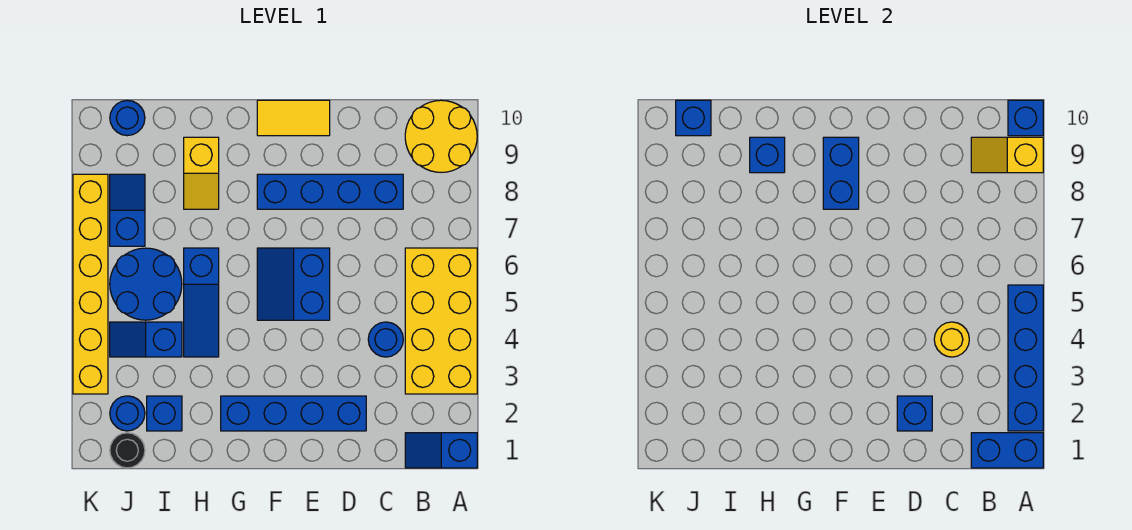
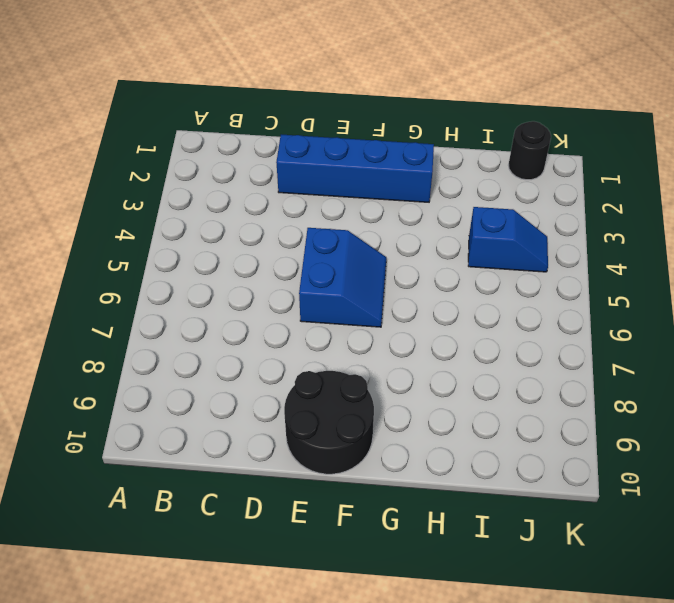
black 2x2 round brick [284,371,374,474] -> yellow 1x2 tile [257,100,330,136]
none -> blue 1x2 slope [405,433,477,468]
none -> yellow 2x4 brick [405,248,477,394]
none -> yellow 2x2 round brick [405,100,477,172]

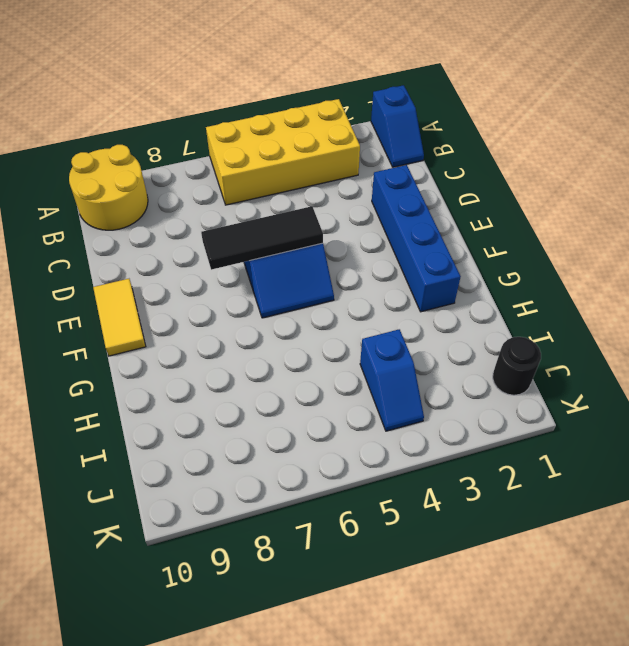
black 1x3 tile [201,206,323,270] -> none
none -> blue 1x1 round brick [368,322,403,357]
none -> blue 1x4 brick [257,174,403,209]
none -> blue 1x3 slope [184,248,219,357]

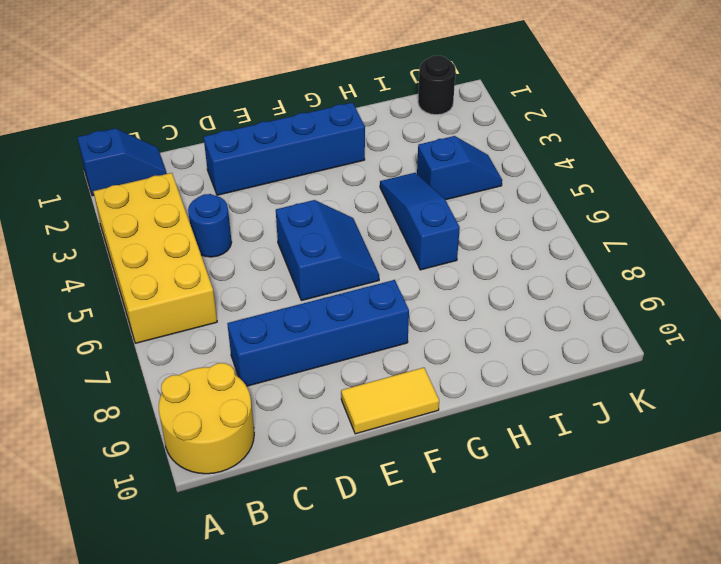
none -> yellow 1x2 slope [184,137,219,209]
none -> blue 1x1 brick [147,396,182,431]
none -> blue 2x2 round brick [110,248,182,320]

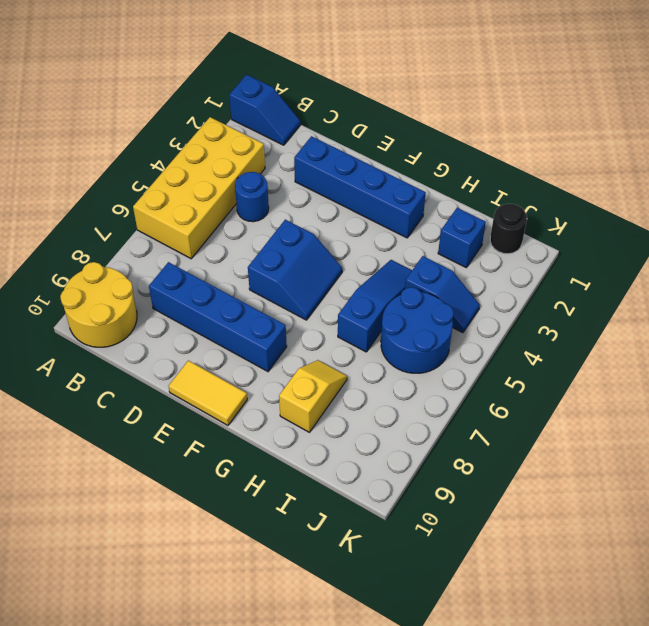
none -> blue 1x1 round brick [110,396,145,431]
none -> blue 1x2 slope [110,174,145,246]
none -> blue 1x1 round brick [110,100,145,136]

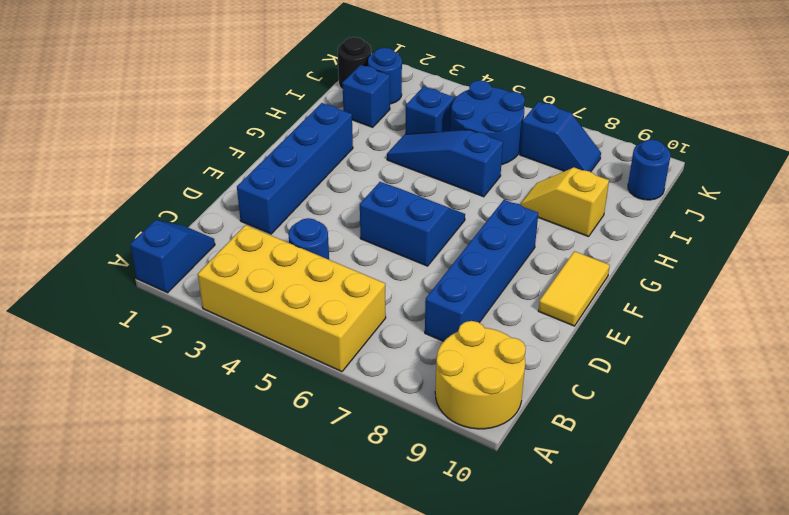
none -> yellow 1x6 brick [73,174,108,394]
none -> blue 1x2 brick [971,433,1043,468]
none -> blue 1x4 brick [1008,285,1043,431]

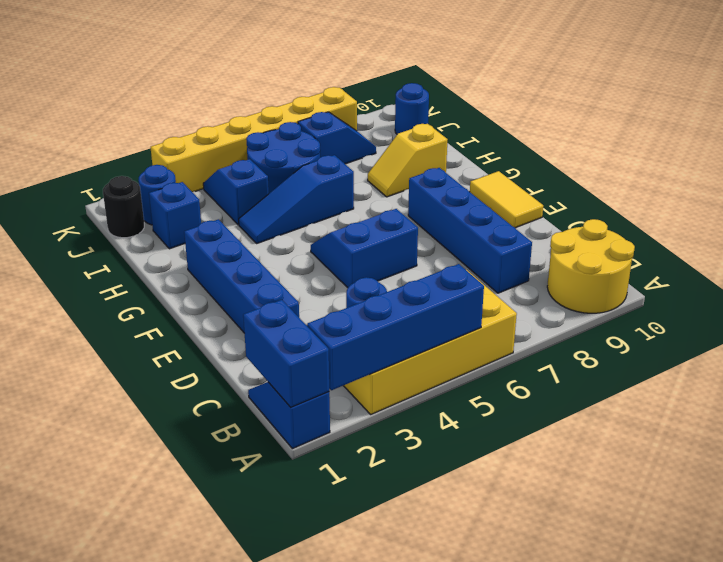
none -> yellow 1x2 slope [971,137,1043,173]
none -> blue 1x1 brick [1008,100,1043,136]
none -> yellow 1x1 round brick [934,322,969,357]

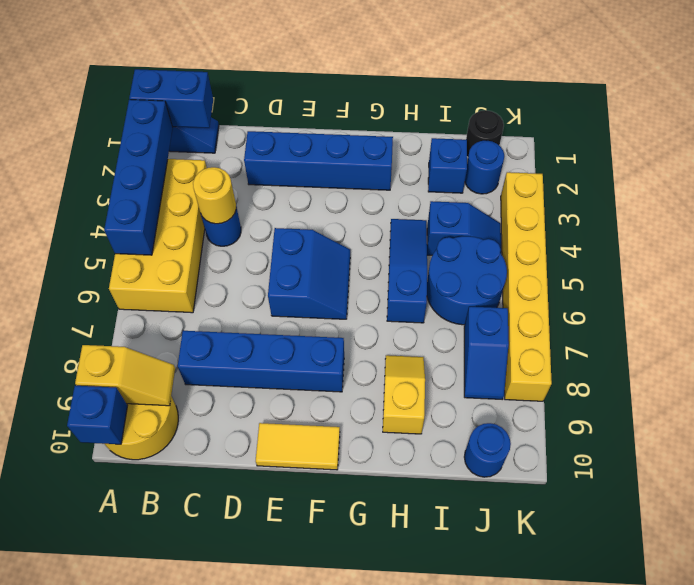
none -> blue 1x1 brick [897,396,932,431]
none -> blue 1x2 brick [823,137,859,209]
none -> blue 1x1 brick [750,137,785,173]

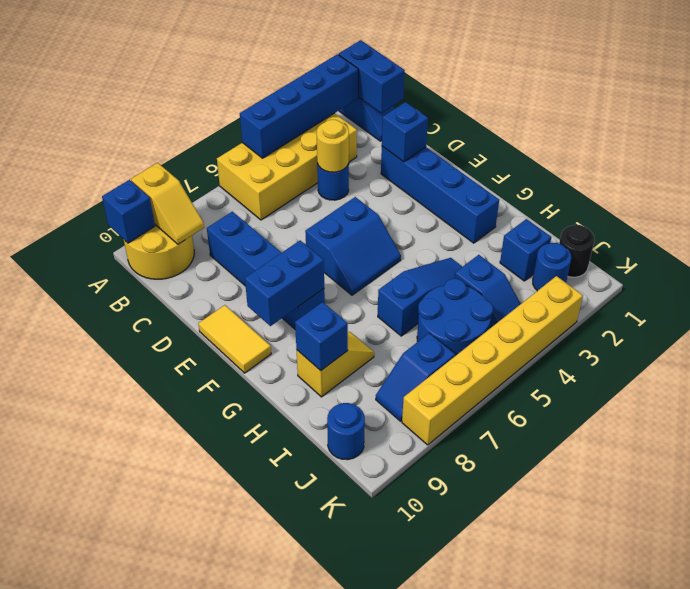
none -> blue 1x1 brick [676,100,711,136]

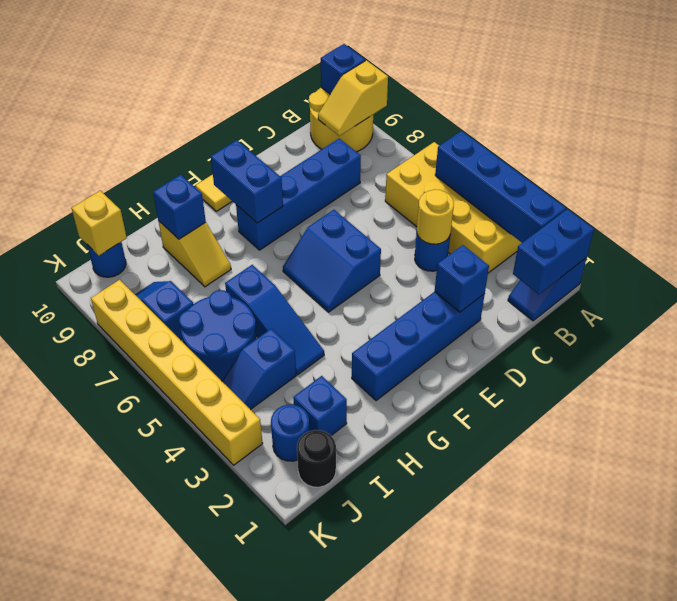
yellow 1x1 brick [71,191,127,256] -> blue 1x1 brick [676,100,711,136]

